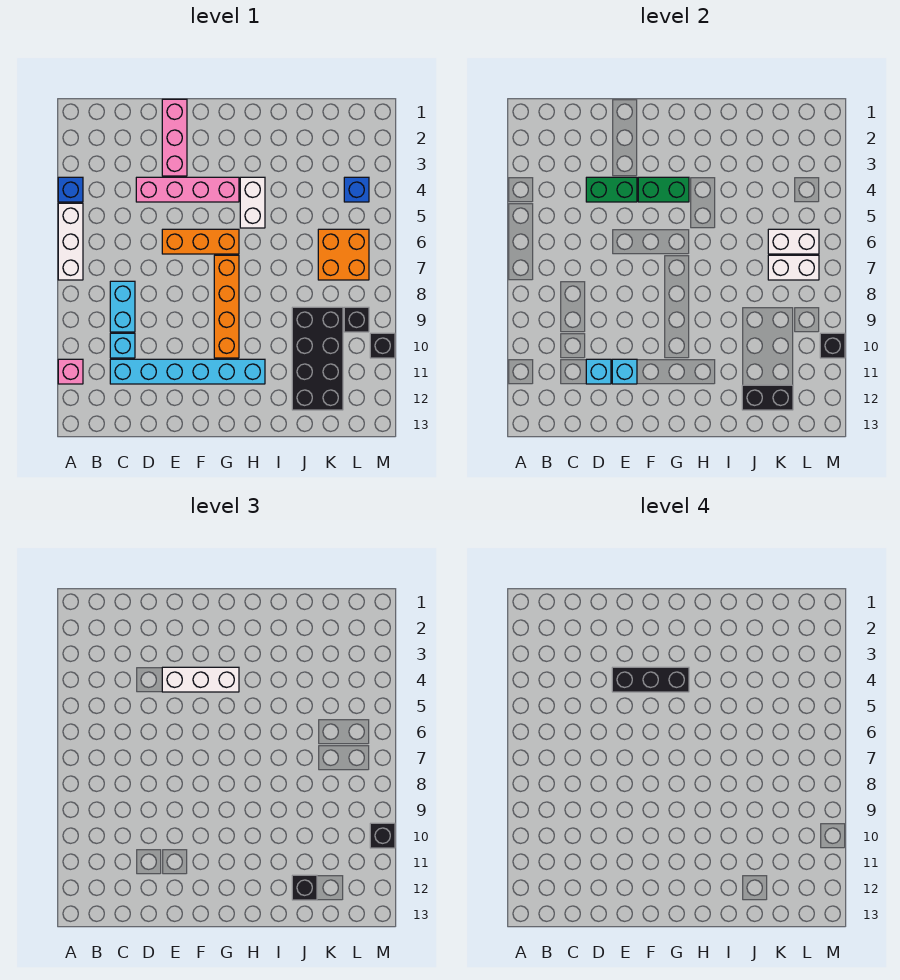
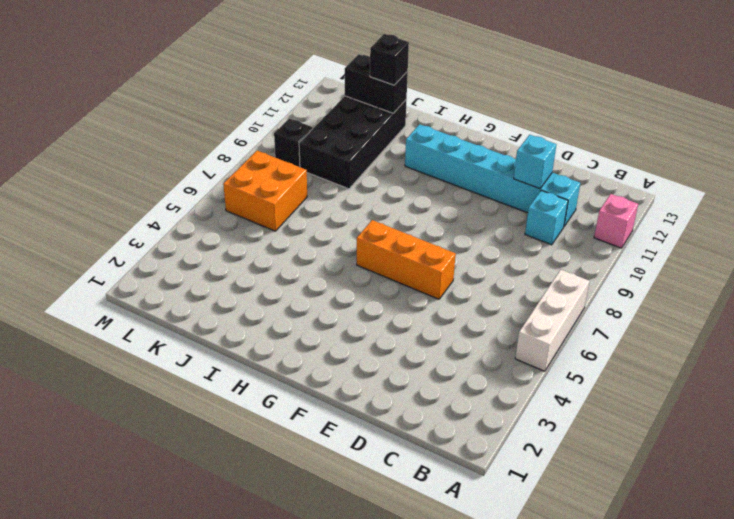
none -> blue 1x1 brick [58,177,83,202]
none -> cyan 1x2 brick [110,281,135,332]
none -> pink 1x4 brick [136,177,239,202]

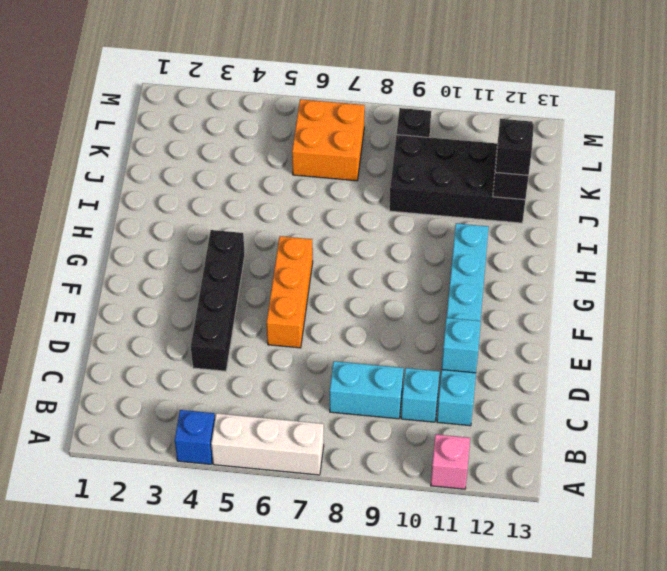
black 1x4 brick [191,230,245,371] -> pink 1x4 brick [136,177,239,202]
none -> pink 1x3 brick [162,99,187,176]
none -> orange 1x4 brick [214,255,239,358]
none -> white 1x2 brick [240,177,265,228]

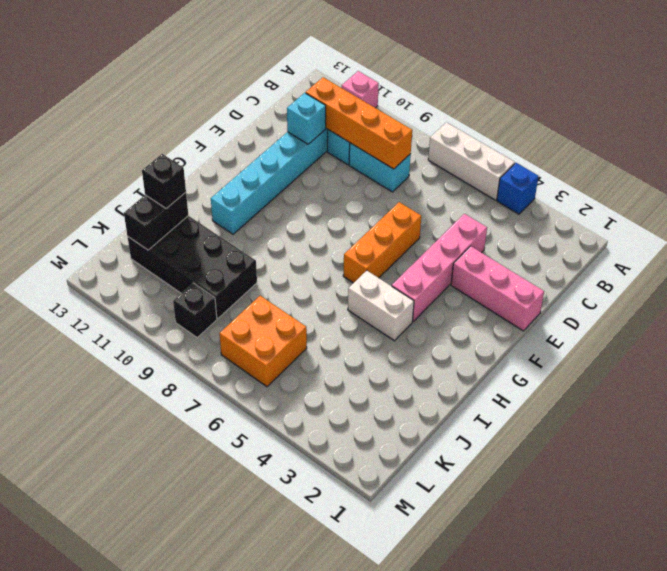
orange 1x4 brick [306,77,412,169] -> orange 1x4 brick moved to [214,255,239,358]
none -> blue 1x1 brick [344,177,369,202]
none -> black 1x1 brick [370,333,395,358]
none -> green 1x2 brick [586,177,637,202]

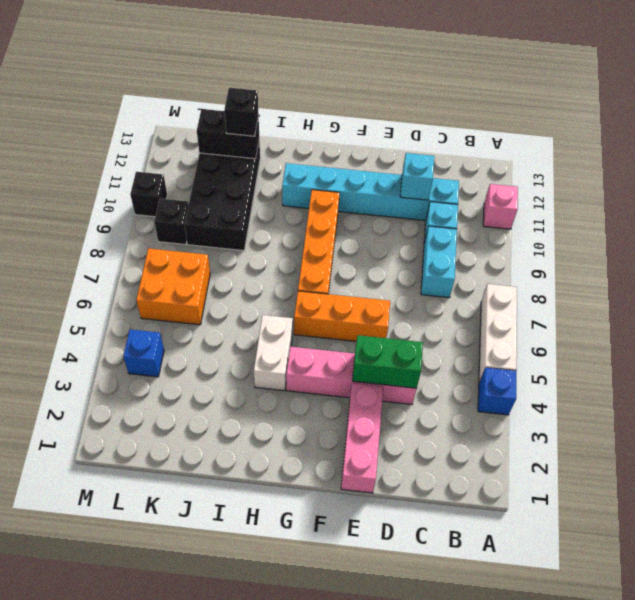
none -> cyan 1x1 brick [612,359,637,384]
none -> green 1x2 brick [638,177,689,202]
none -> white 1x2 brick [768,229,819,254]

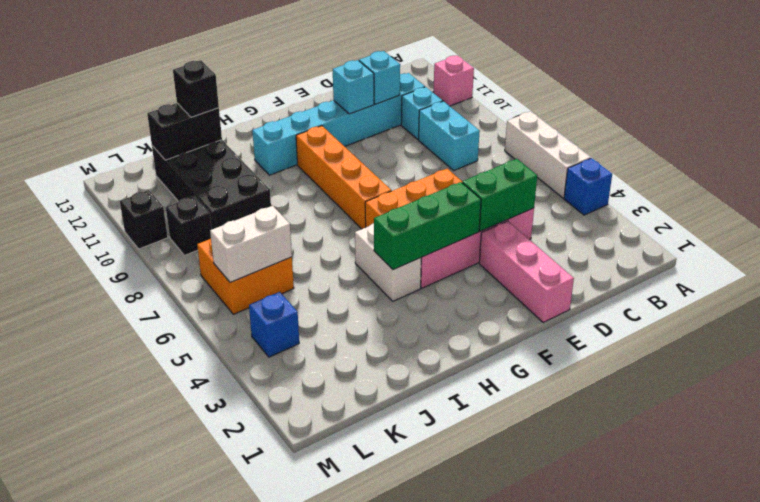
green 1x3 brick [374,182,481,270] -> green 1x2 brick [638,177,689,202]
none -> white 1x2 brick [768,255,819,280]
none -> black 1x1 brick [820,333,845,358]
none -> white 1x3 brick [162,667,239,692]

